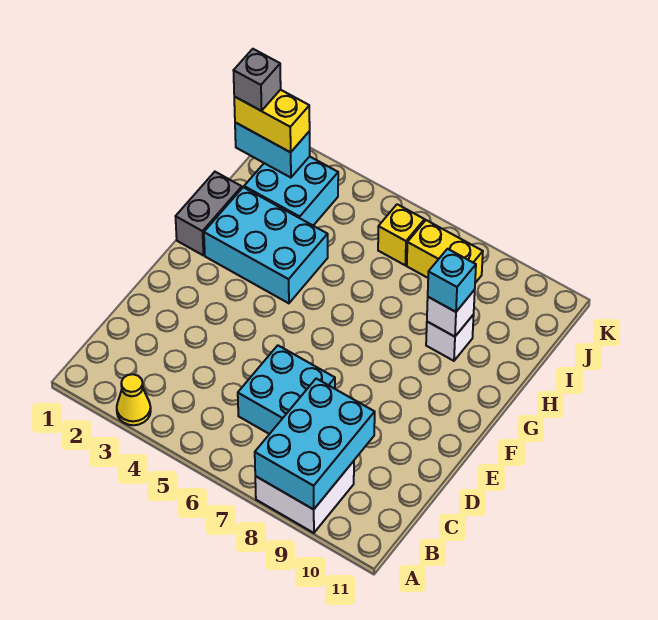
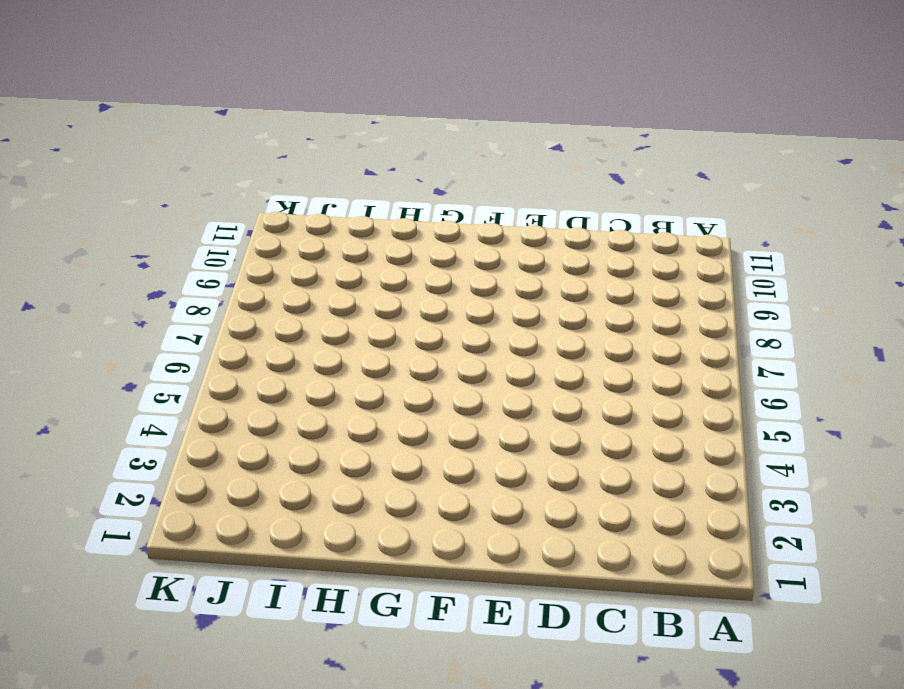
none -> yellow 1x1 cone [117,374,151,425]
none -> white 2x2 brick [255,461,354,533]
none -> cyan 2x2 brick [238,345,335,434]

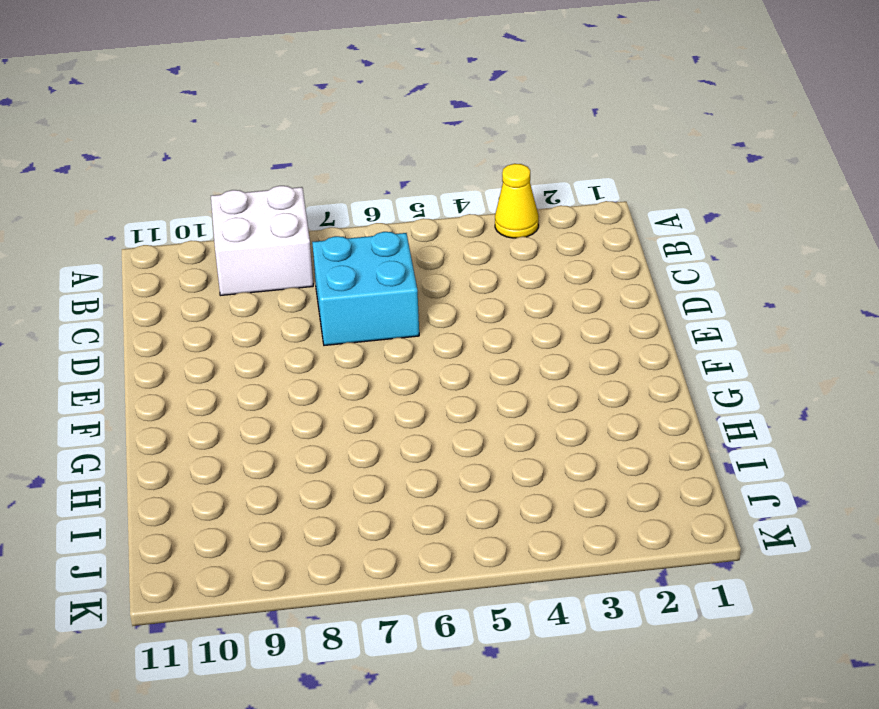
none -> grey 1x2 brick [176,172,242,255]
none -> cyan 2x3 brick [204,187,328,303]
none -> white 1x1 brick [426,315,474,361]

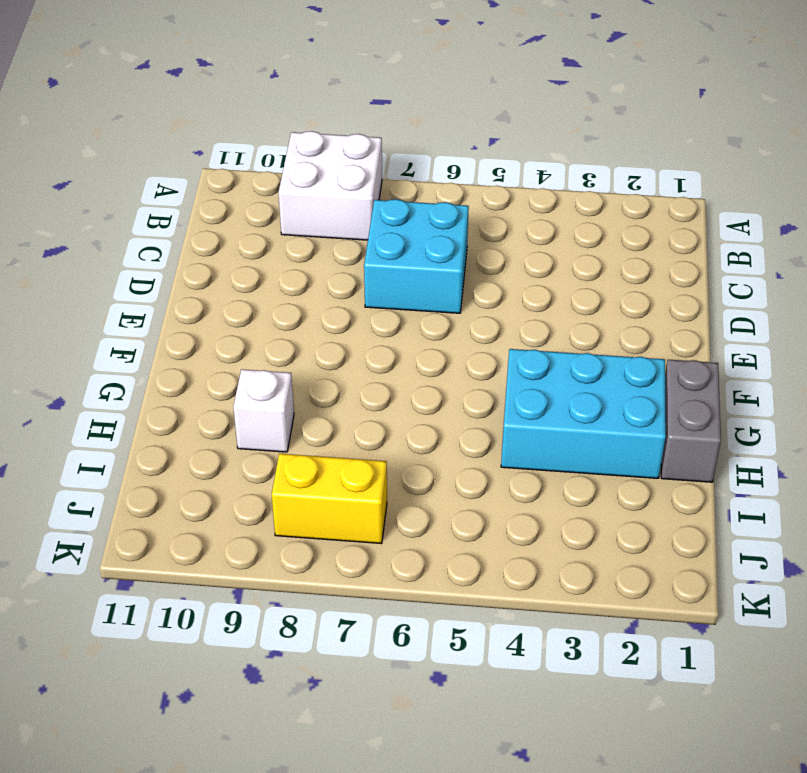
none -> yellow 1x1 cone [117,374,151,425]
none -> cyan 2x2 brick [244,157,338,225]
none -> yellow 1x1 brick [378,204,425,265]

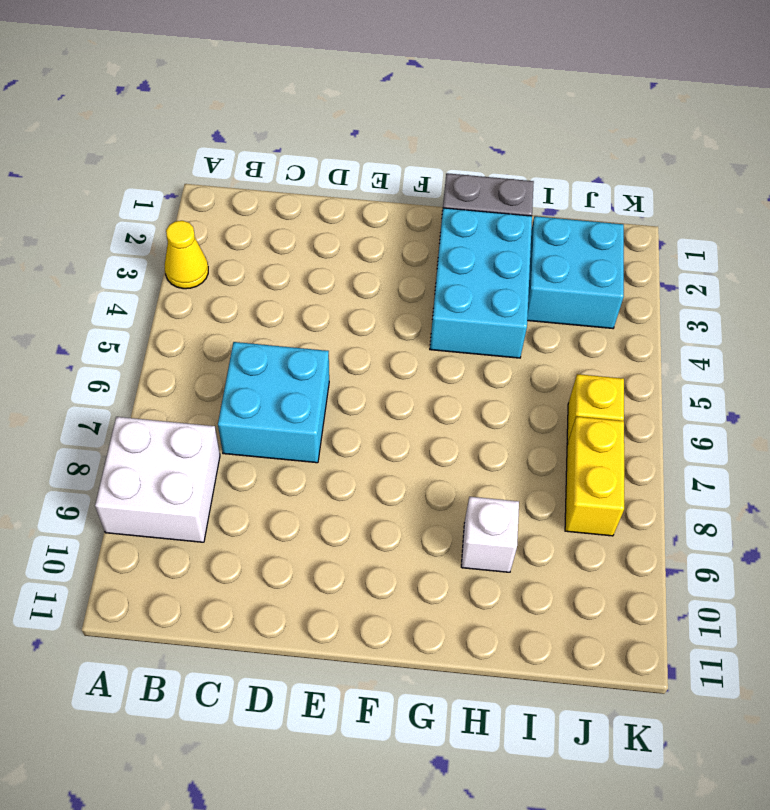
none -> cyan 2x3 brick [255,379,375,509]
none -> white 1x1 brick [427,290,475,337]
none -> cyan 1x2 brick [235,122,310,178]

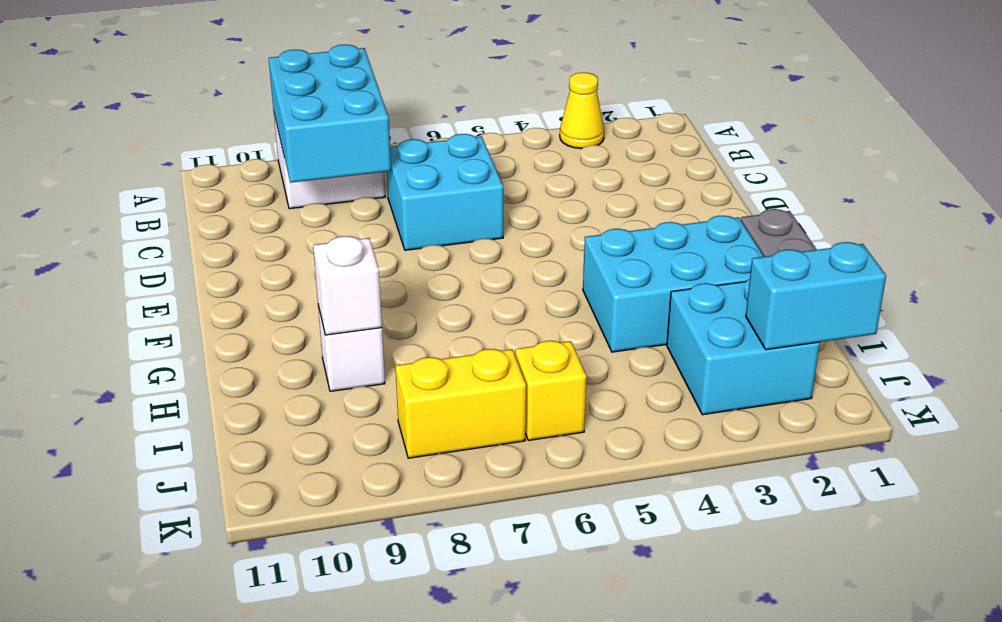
none -> cyan 1x1 brick [428,249,476,312]
none -> yellow 1x2 brick [234,90,310,152]
none -> grey 1x1 brick [233,49,281,111]

